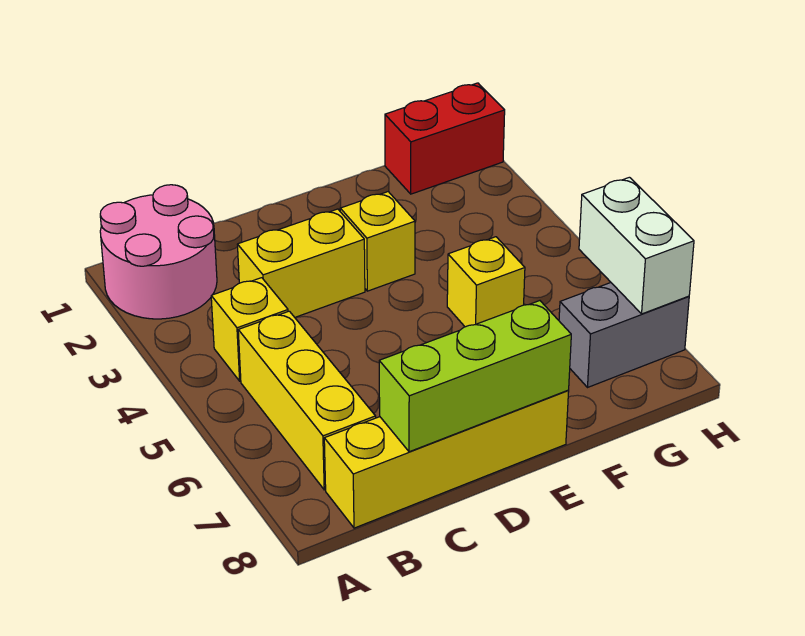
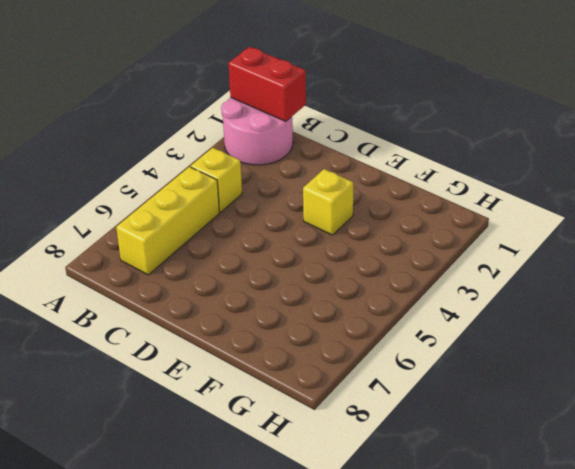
red 1x2 brick [228,47,306,121] -> red 1x2 brick moved to [385,83,505,194]
none -> yellow 1x4 brick [324,390,569,528]
none -> yellow 1x2 brick [237,209,365,317]

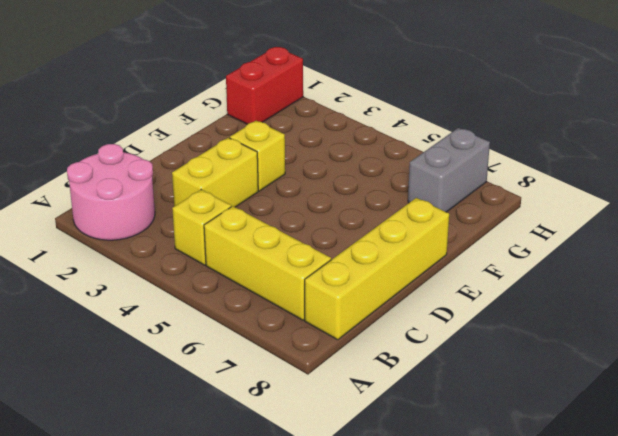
none -> yellow 1x1 brick [447,237,525,327]
none -> lime 1x3 brick [379,301,571,452]

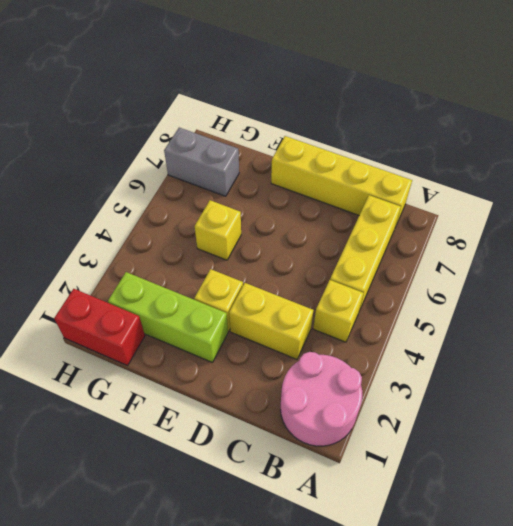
lime 1x3 brick [108,272,228,363] -> lime 1x3 brick moved to [379,301,571,452]
none -> white 1x2 brick [579,177,694,314]

